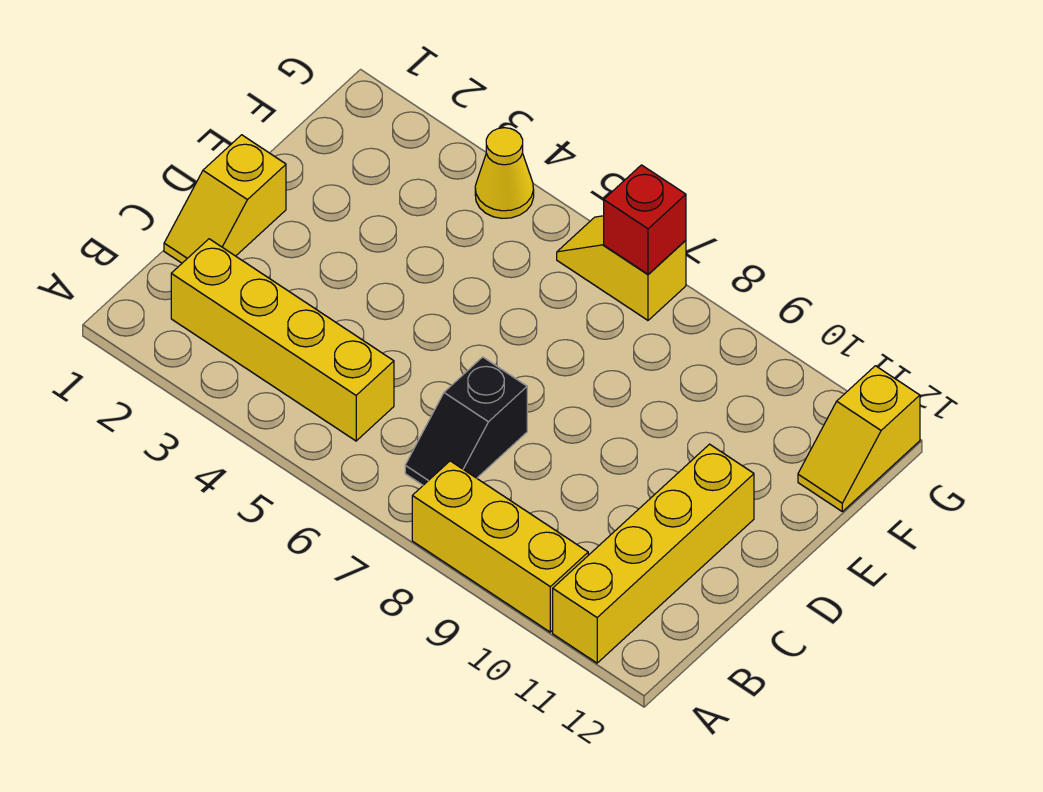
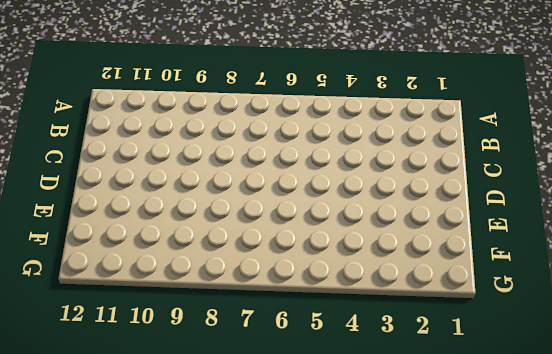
none -> yellow 1x3 brick [412,461,588,632]
none -> yellow 1x4 brick [553,444,754,663]

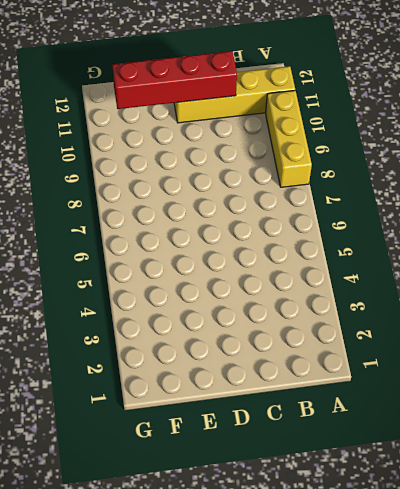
red 1x4 brick [113,51,237,109] -> none
none -> yellow 1x4 brick [171,239,394,441]
none -> black 1x2 slope [405,357,527,485]

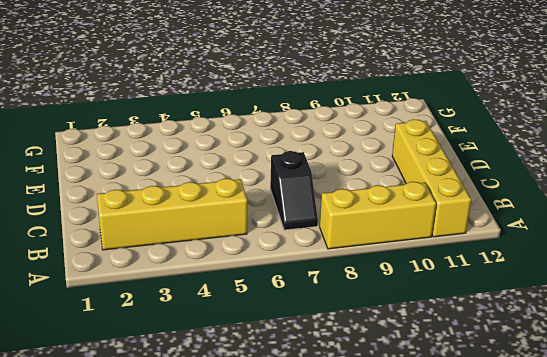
none -> yellow 1x2 slope [164,135,286,263]
none -> yellow 1x2 slope [798,366,920,512]

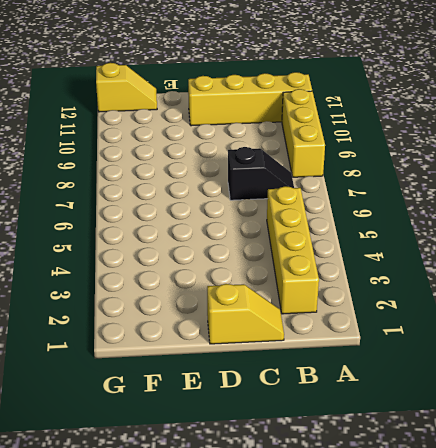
none -> yellow 1x1 cone [475,128,534,218]
none -> yellow 1x2 slope [557,216,686,320]

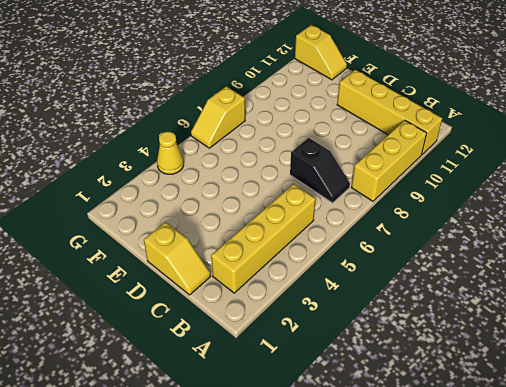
none -> red 1x1 brick [604,165,686,274]

